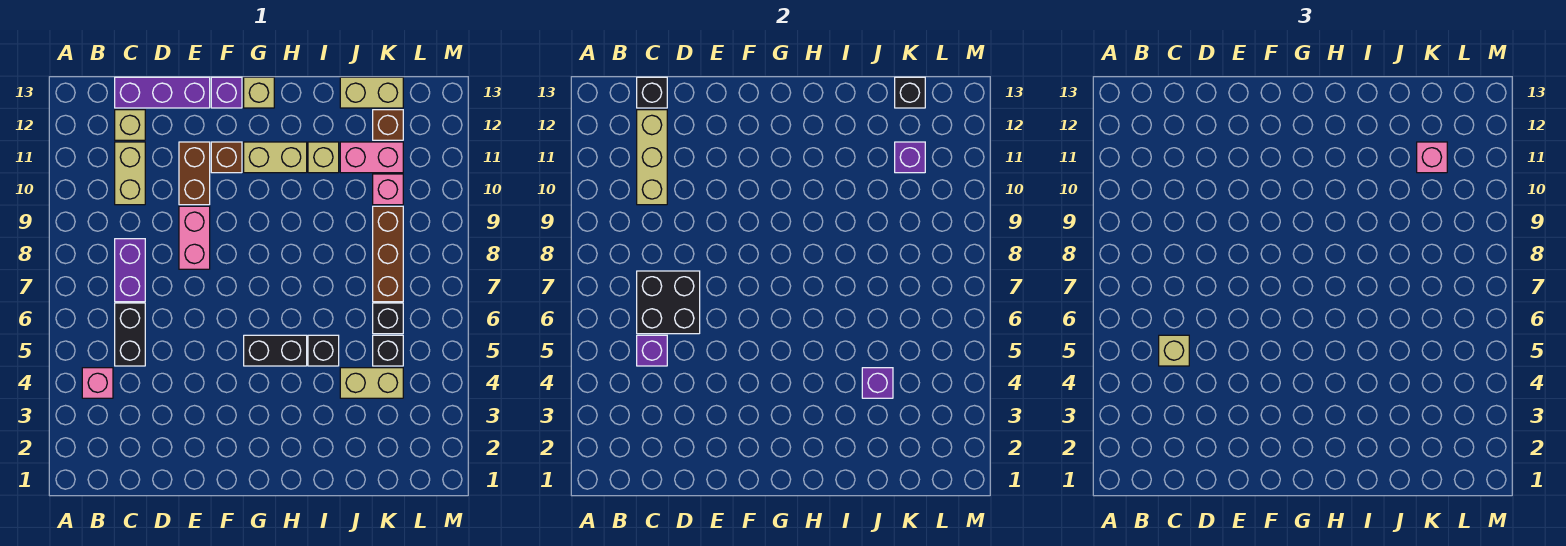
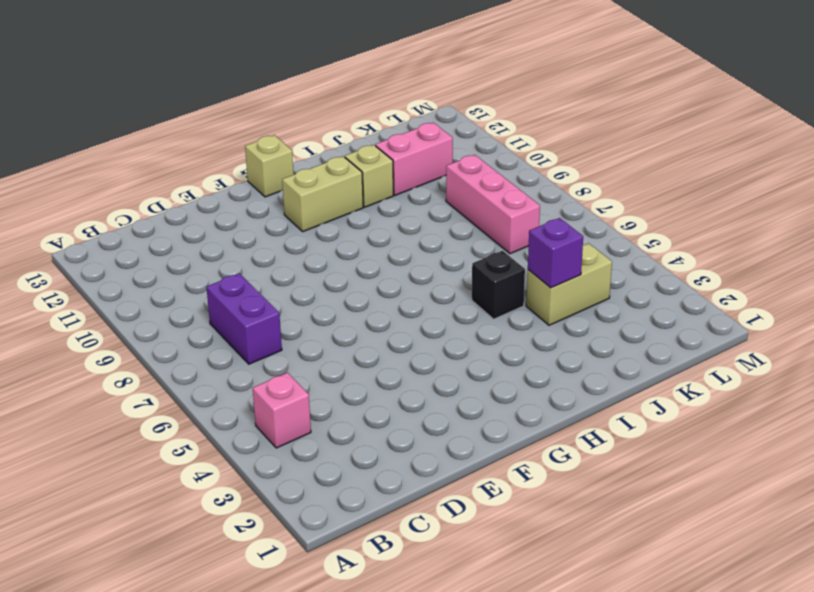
pink 1x3 brick [446,155,540,254] -> brown 1x3 brick [373,206,403,302]
none -> black 1x2 brick [115,303,145,366]
none -> tan 1x2 brick [115,142,145,205]
none -> tan 1x1 brick [115,110,145,140]
none -> purple 1x3 brick [115,77,210,108]

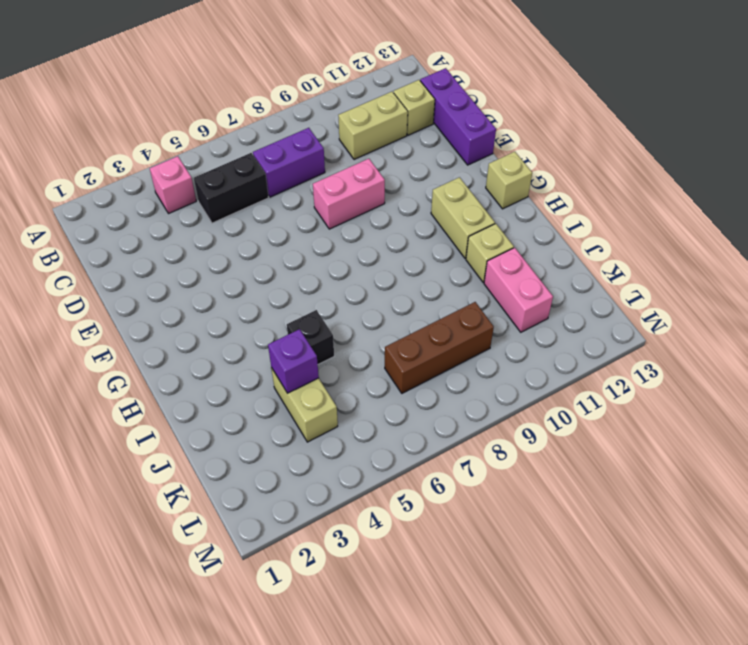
none -> brown 1x2 brick [179,142,210,205]
none -> brown 1x1 brick [211,142,242,173]
none -> purple 1x1 brick [211,77,242,108]
none -> black 1x2 brick [244,335,307,366]

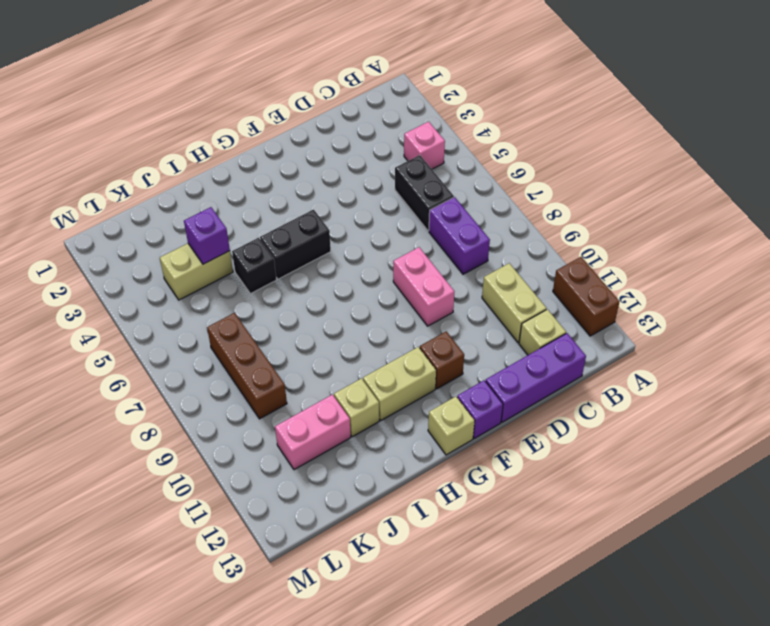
brown 1x2 brick [553,257,620,336] -> brown 1x2 brick moved to [179,142,210,205]
none -> tan 1x2 brick [340,77,403,108]
none -> black 1x1 brick [373,335,403,366]
none -> black 1x1 brick [373,303,403,334]
none -> pink 1x1 brick [373,174,403,205]

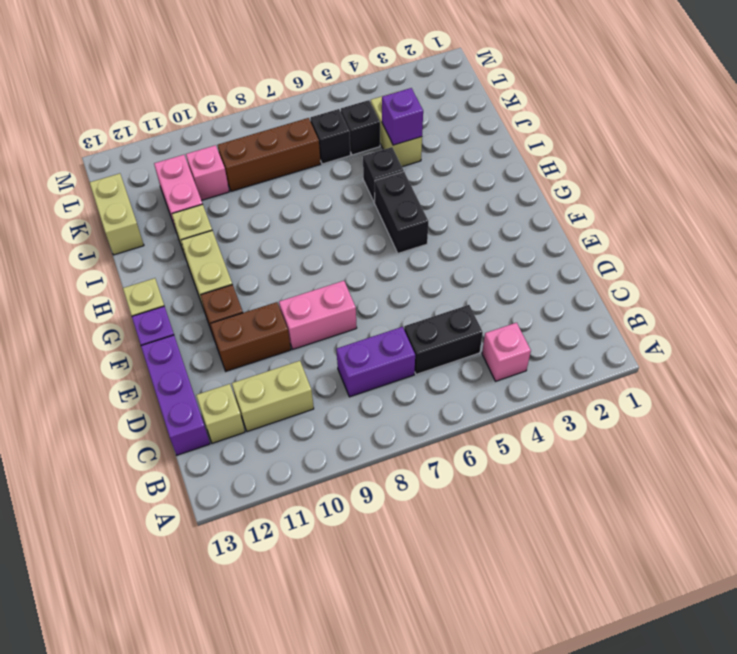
none -> brown 1x1 brick [373,110,403,140]
none -> purple 1x1 brick [637,335,667,366]
none -> black 2x2 brick [637,271,700,334]
none -> tan 1x3 brick [637,110,667,205]

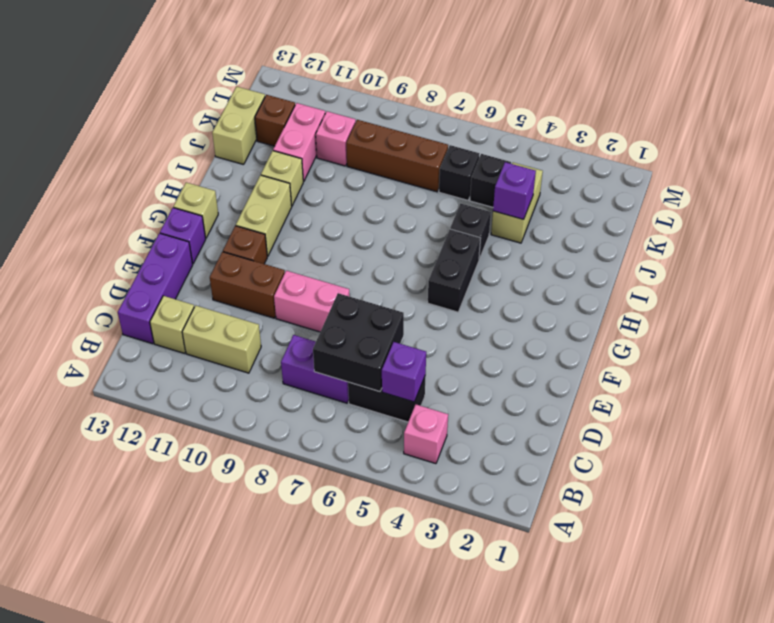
none -> tan 1x3 brick [637,110,667,205]
none -> black 1x1 brick [637,77,667,108]
none -> purple 1x1 brick [895,142,925,173]
none -> black 1x1 brick [895,77,925,108]

